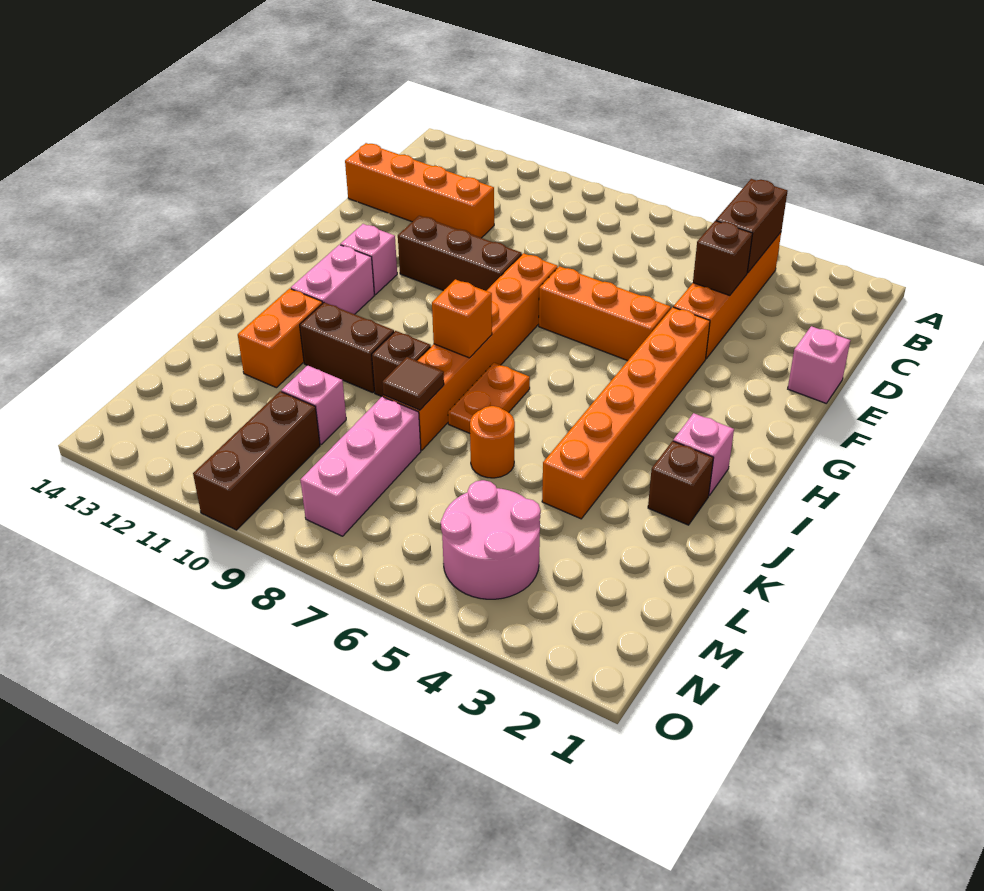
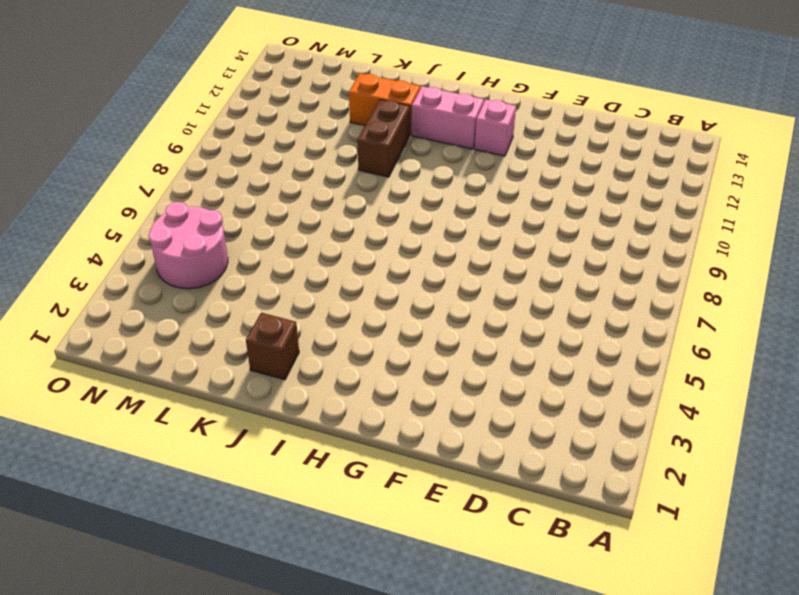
none -> orange 1x4 brick [674,232,781,359]
none -> orange 1x4 brick [345,143,494,238]
none -> pink 1x1 brick [788,326,850,403]

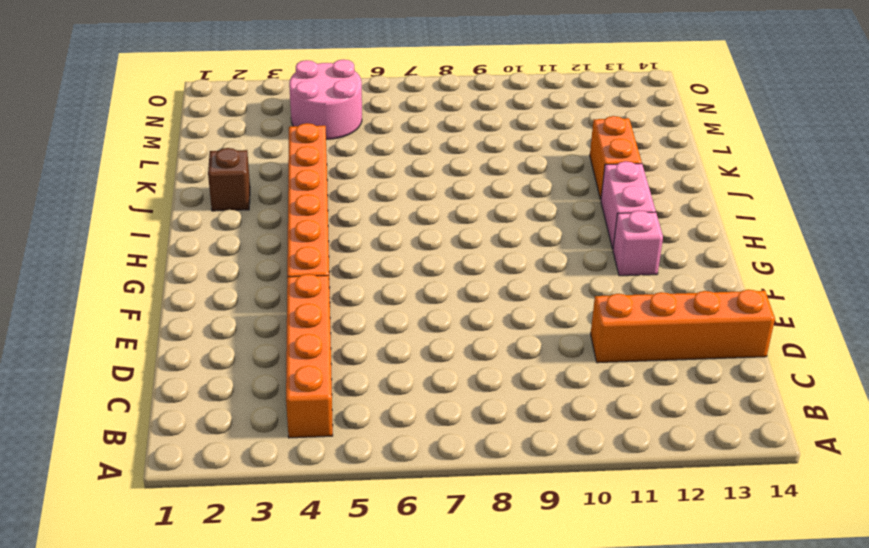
none -> pink 1x1 brick [788,326,850,403]
none -> orange 1x3 brick [539,266,671,361]
none -> orange 1x6 brick [383,253,558,450]

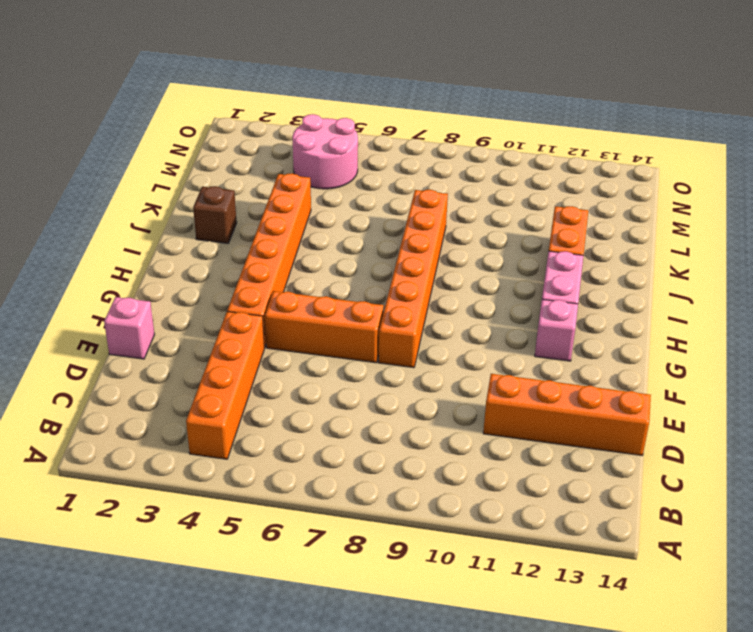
none -> brown 1x3 brick [398,216,522,291]
none -> pink 1x1 brick [673,413,734,495]
none -> orange 1x2 plate [448,363,530,433]

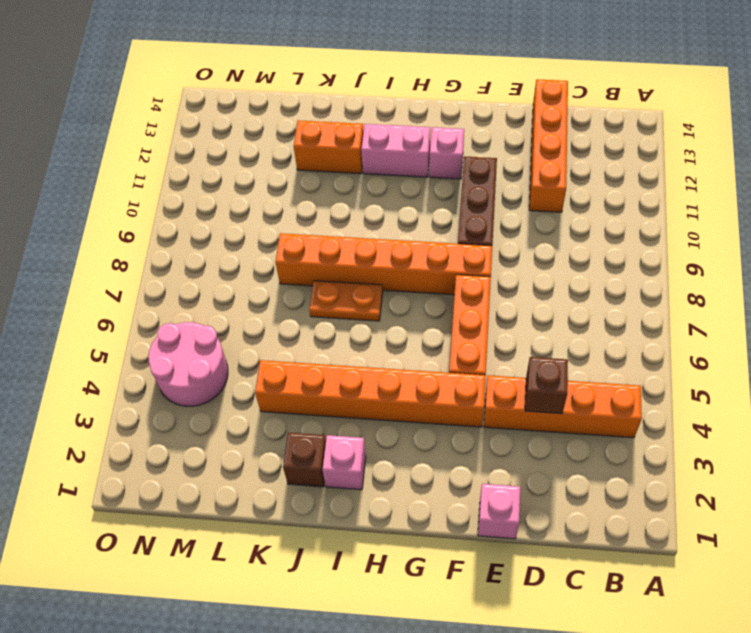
none -> brown 1x1 brick [372,331,431,397]
none -> brown 1x2 brick [300,302,394,393]
none -> orange 1x1 round brick [470,406,515,478]

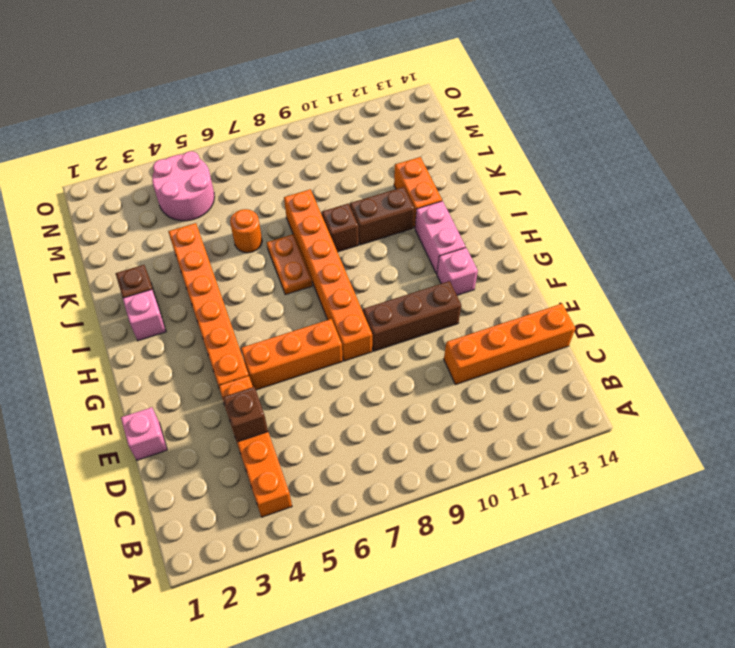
none -> pink 1x3 brick [300,397,421,536]
none -> pink 1x1 brick [281,365,346,444]
none -> brown 1x3 brick [193,391,320,530]

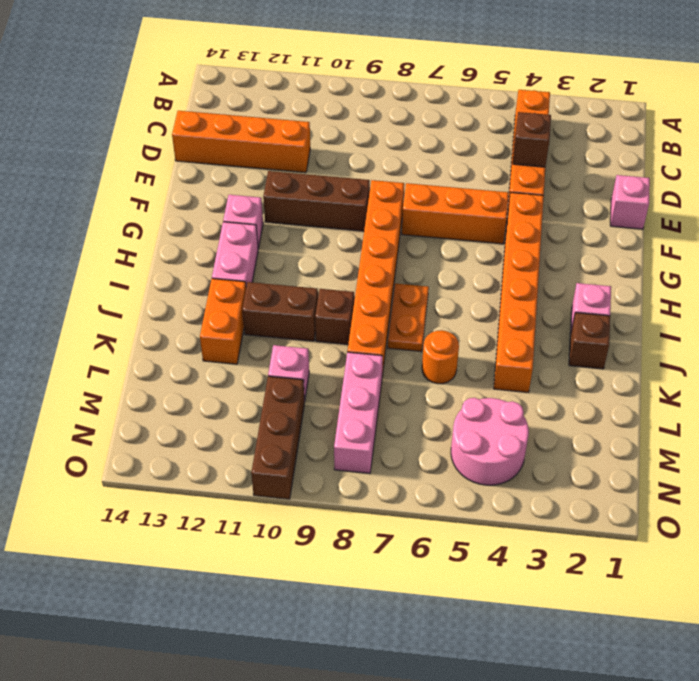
none -> brown 1x2 brick [716,179,788,273]
none -> orange 1x1 brick [432,279,492,358]
none -> brown 1x1 tile [382,357,444,410]

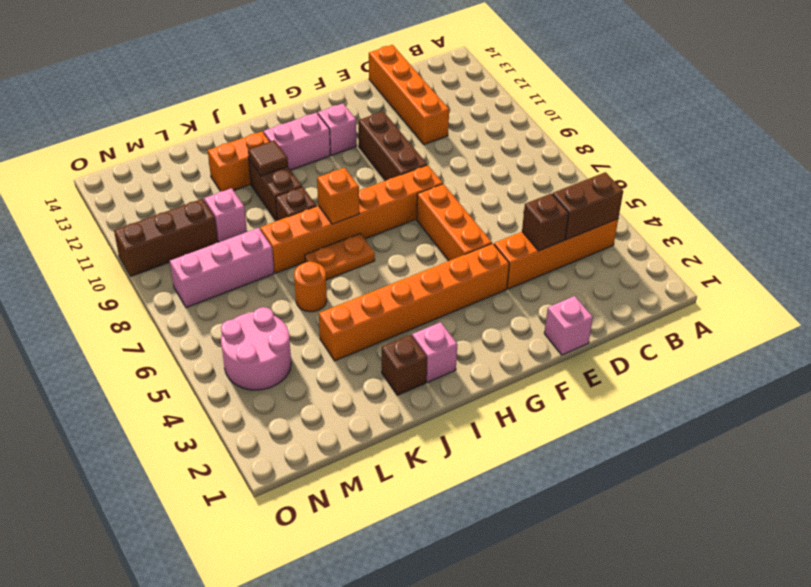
brown 1x1 tile [248,140,288,176] -> brown 1x1 tile moved to [382,357,444,410]

